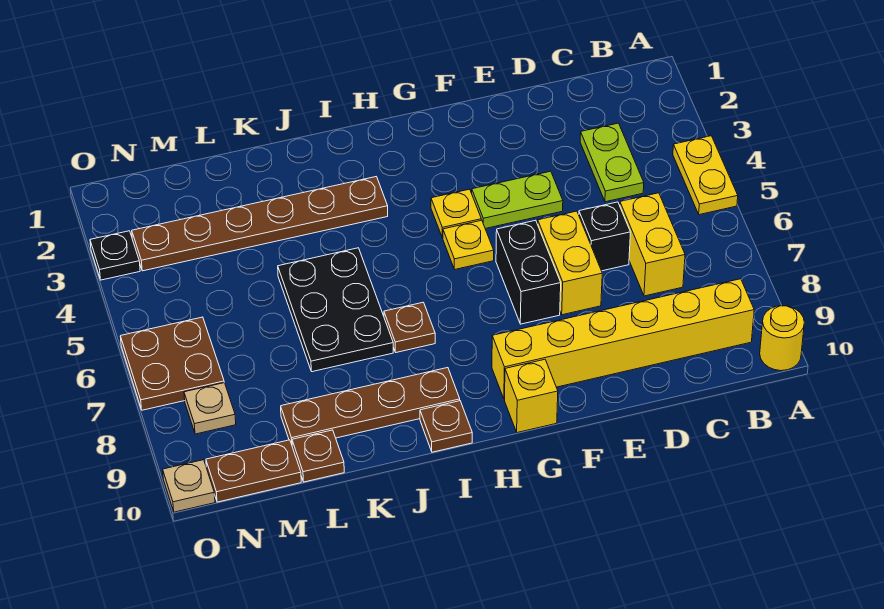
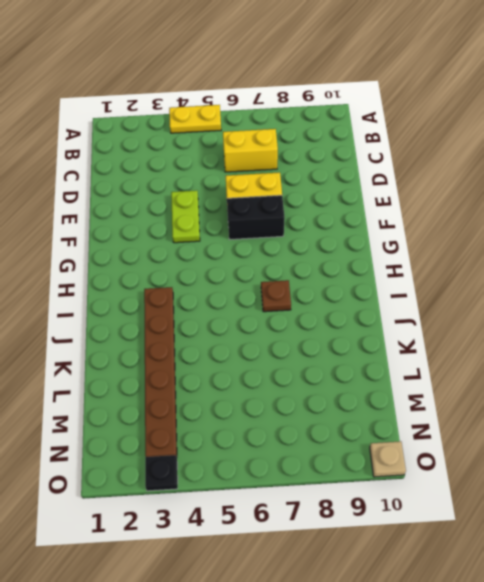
none -> yellow 1x1 round brick [760,306,804,371]
none -> yellow 1x6 brick [492,279,754,399]
none -> lime 1x2 plate [580,123,644,202]

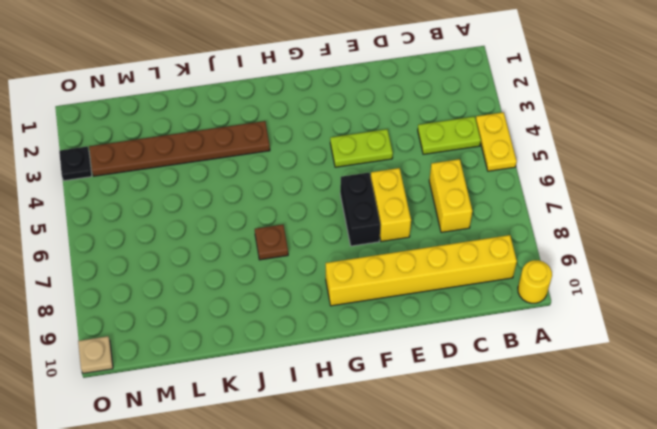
lime 1x2 plate [418,117,481,154] -> lime 1x2 plate turned to [580,123,644,202]
none -> black 1x1 brick [579,202,631,271]
none -> yellow 1x1 plate [431,189,481,238]
none -> yellow 1x1 plate [443,220,494,269]

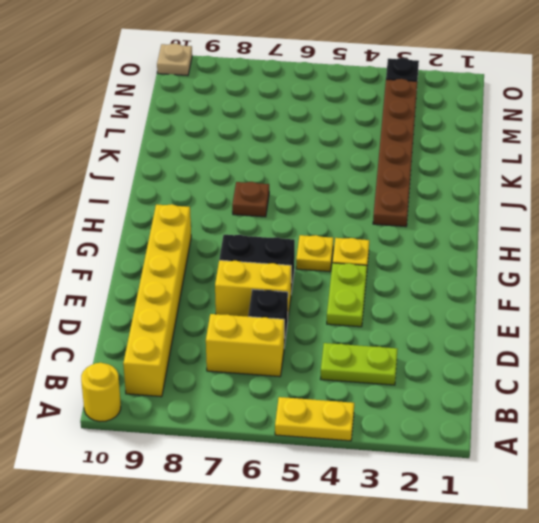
none -> yellow 1x1 brick [505,359,558,433]
none -> brown 1x4 plate [281,368,460,444]
none -> brown 1x1 plate [420,401,472,452]

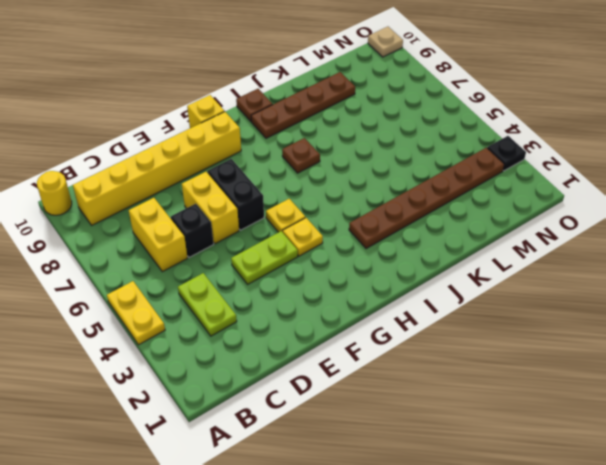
none -> black 2x3 plate [278,248,393,372]
none -> brown 1x1 plate [292,430,344,482]
none -> brown 1x2 plate [206,440,301,502]

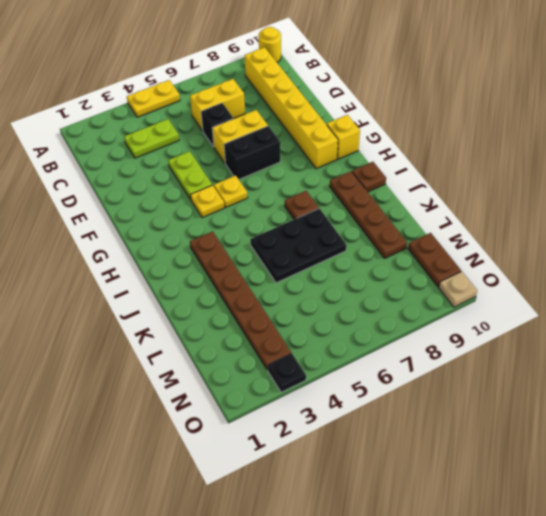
none -> brown 1x1 plate [292,430,344,482]
none -> brown 2x2 plate [120,317,224,410]
none -> tan 1x1 plate [184,383,236,434]

